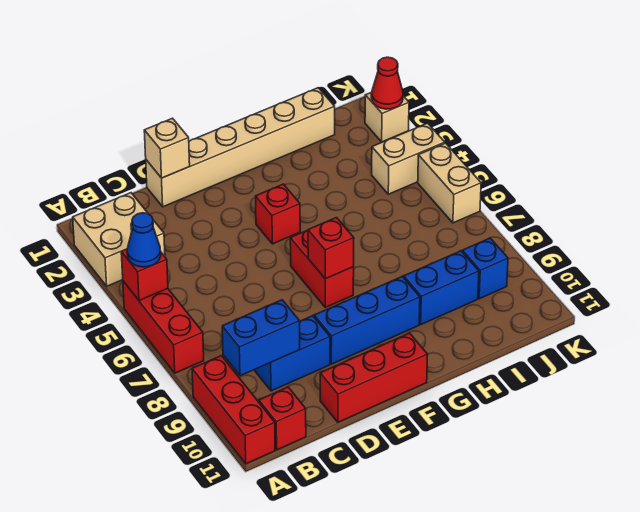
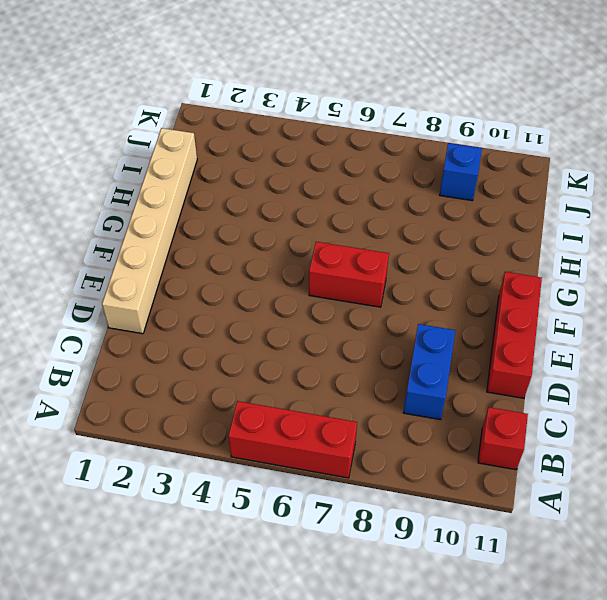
none -> tan 2x2 brick [73,193,165,286]
none -> red 1x3 brick [192,356,275,464]
none -> blue 1x3 brick [314,277,420,364]

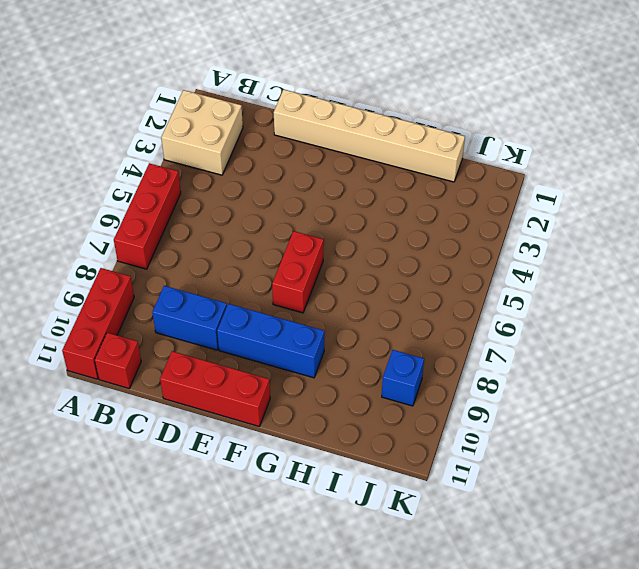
none -> red 1x1 brick [255,184,300,244]
none -> blue 1x2 brick [404,251,479,324]
none -> tan 1x2 brick [372,123,445,194]

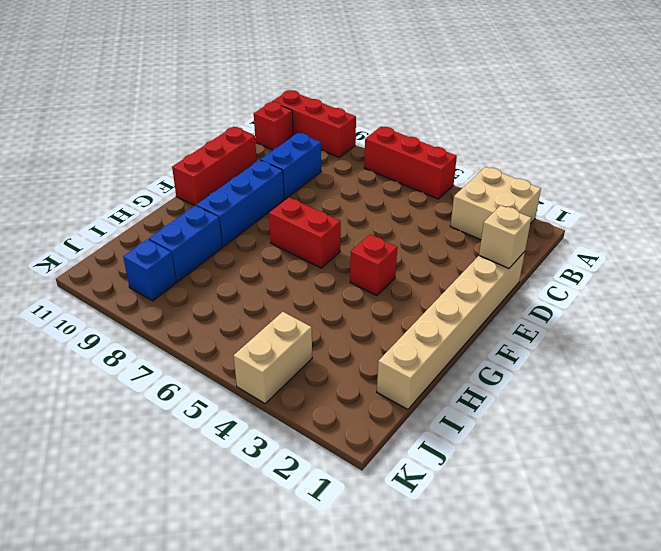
none -> tan 1x1 brick [365,93,409,142]
none -> tan 1x2 brick [418,143,481,223]
none -> red 1x1 brick [121,249,168,301]

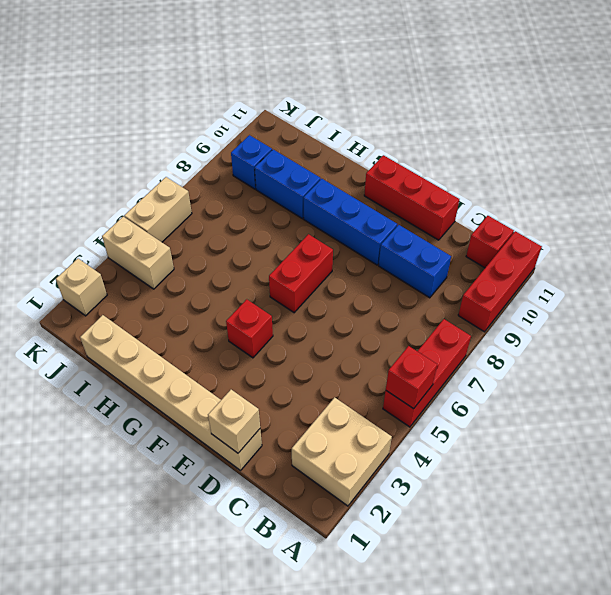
none -> blue 1x2 brick [222,300,300,376]
none -> red 1x1 brick [308,218,354,279]
none -> red 1x1 cone [371,57,403,109]

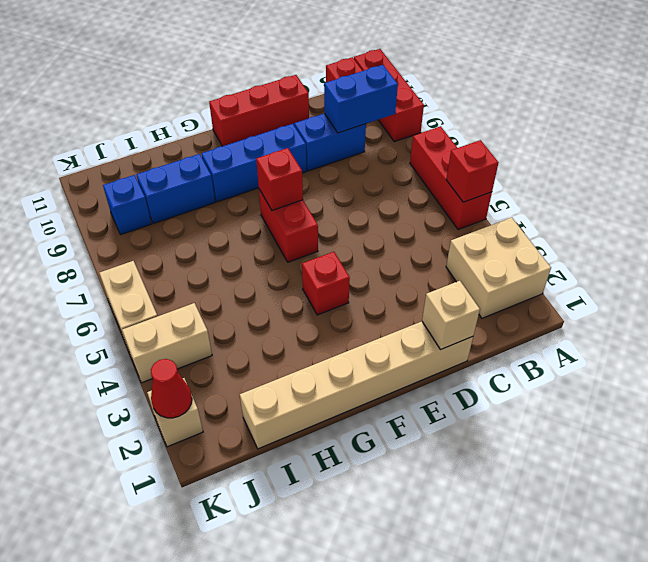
none -> blue 1x1 cone [127,213,161,267]

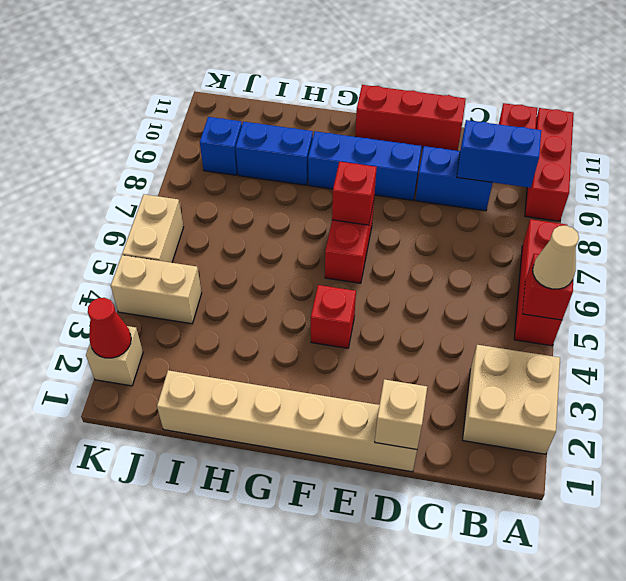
tan 1x1 cone [533,226,579,289] -> blue 1x1 cone [127,213,161,267]

